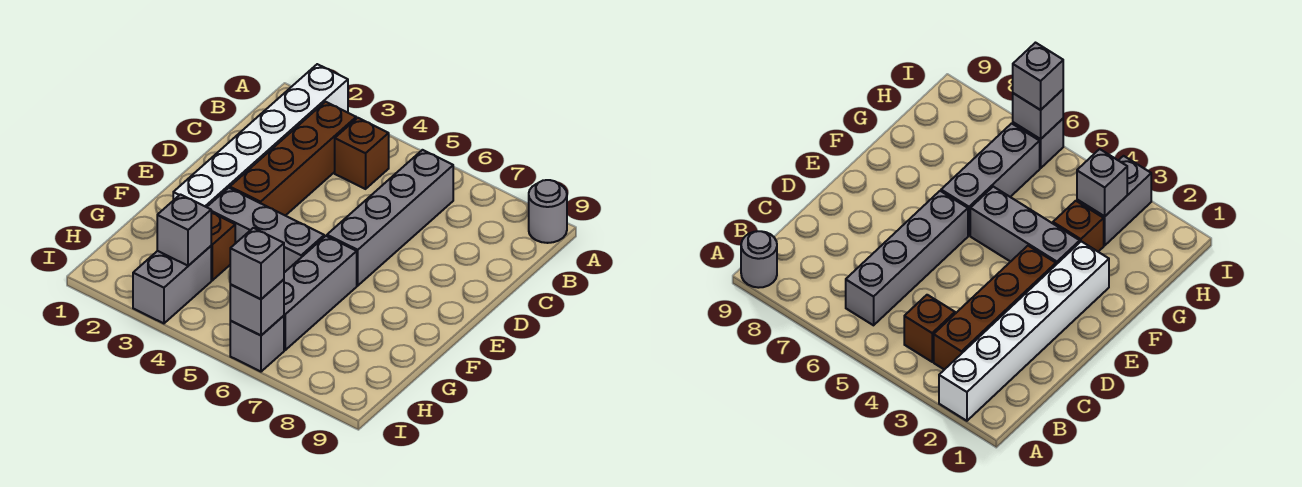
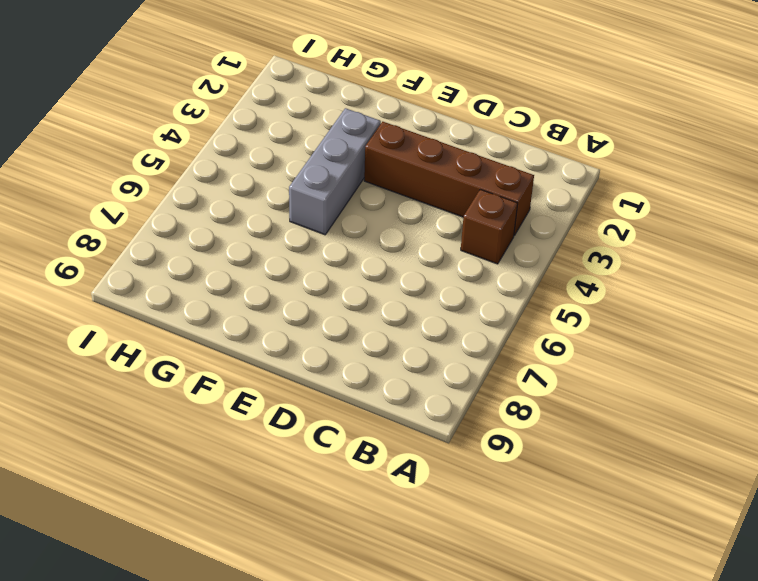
none -> white 1x6 brick [173,64,348,207]
none -> grey 1x1 round brick [529,180,567,243]
none -> grey 1x4 brick [327,150,453,286]

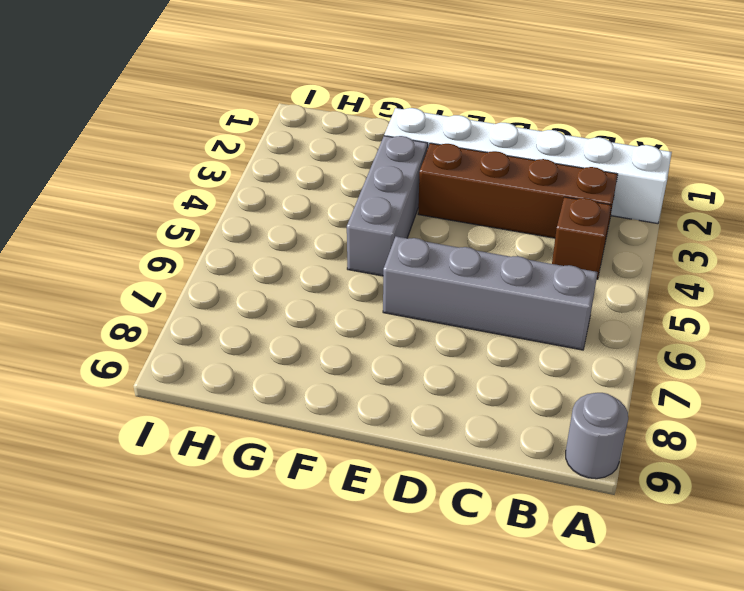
none -> grey 1x3 brick [284,236,357,350]
none -> brown 1x1 brick [211,213,235,280]
none -> grey 1x2 brick [133,246,211,323]

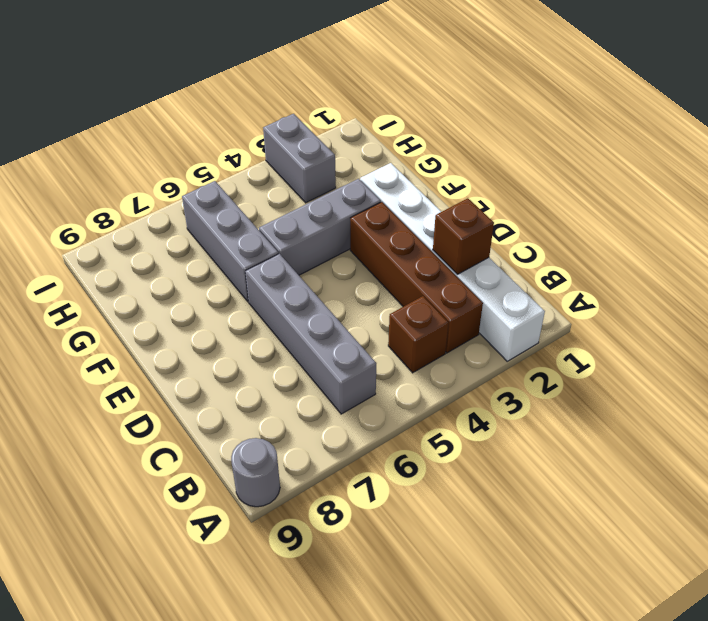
brown 1x1 brick [433,198,494,274] -> brown 1x1 brick moved to [211,213,235,280]
none -> grey 1x1 brick [230,316,284,372]
none -> grey 1x1 brick [157,194,211,266]
none -> grey 1x1 brick [230,279,284,335]

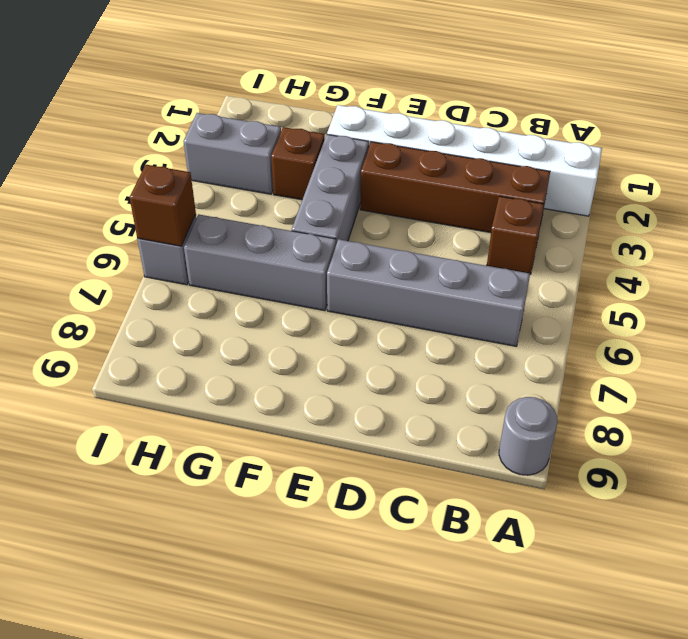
brown 1x1 brick [130,165,196,246] -> grey 1x1 brick [230,279,284,335]
none -> grey 1x1 brick [157,194,211,266]
none -> grey 1x1 brick [230,228,284,299]

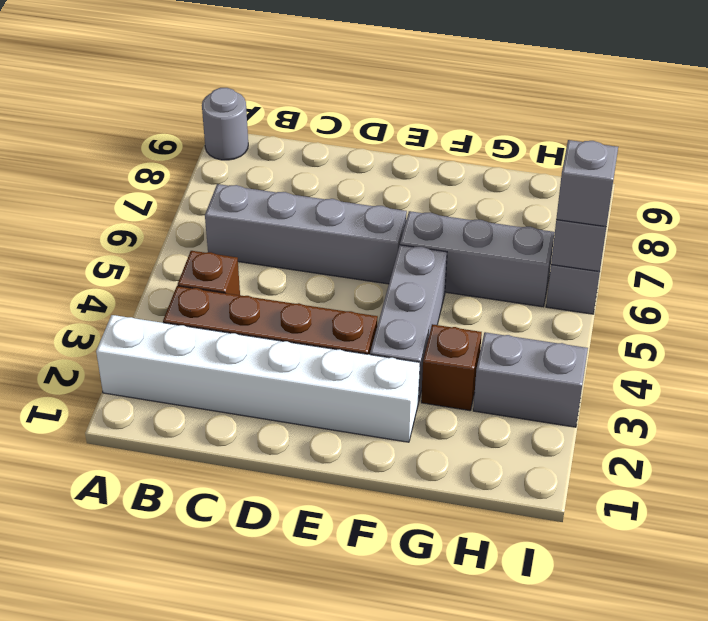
none -> grey 1x1 brick [157,194,211,266]

